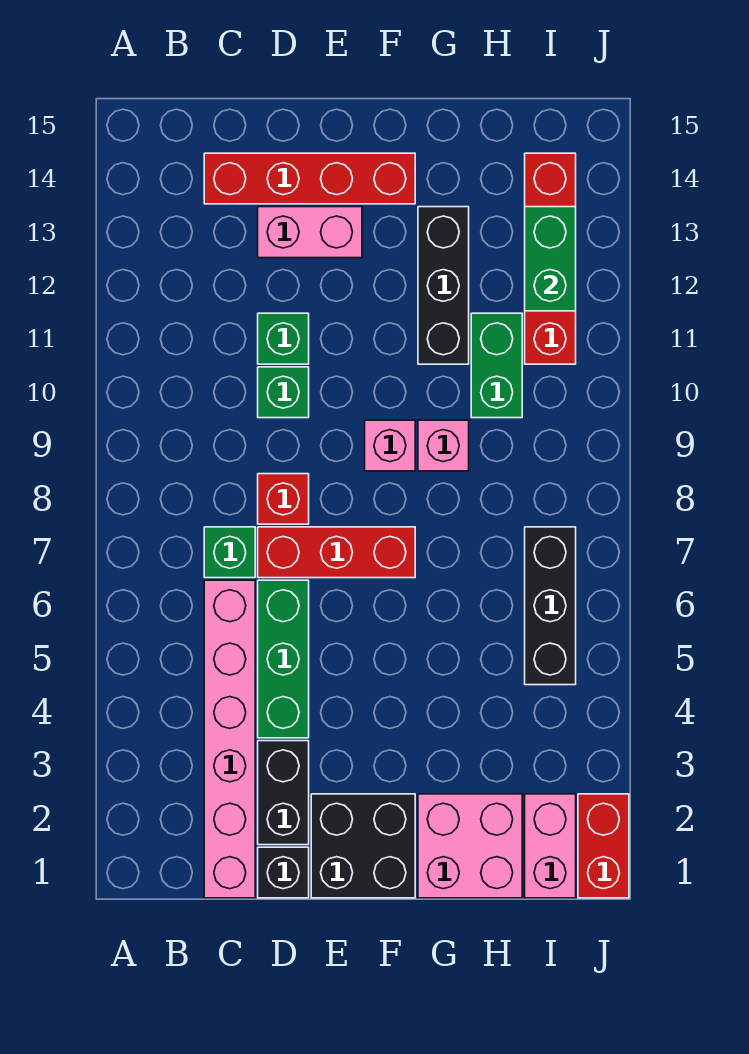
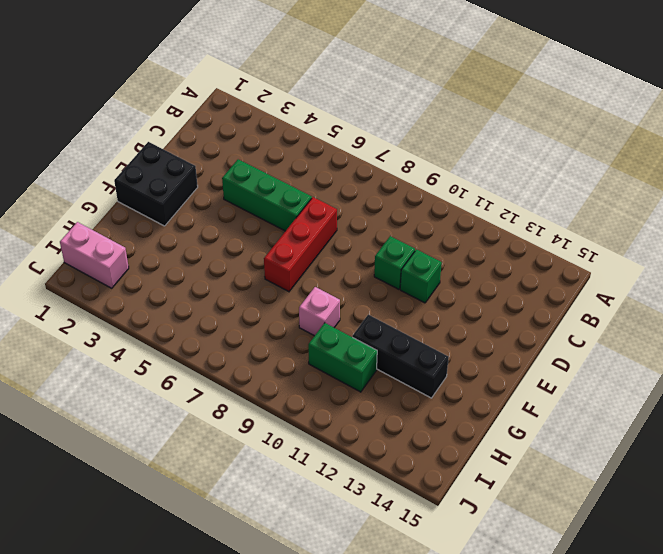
none -> pink 1x6 brick [204,580,255,898]
none -> green 1x1 brick [204,527,255,578]
none -> red 1x4 brick [204,153,415,204]

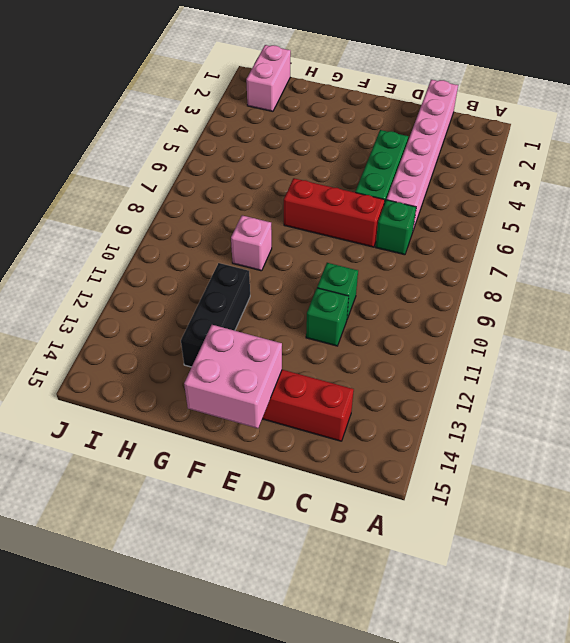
pink 2x2 brick [184,325,282,428] -> pink 2x2 brick moved to [418,794,522,898]
none -> black 1x1 brick [258,847,309,898]
none -> black 1x2 brick [258,741,309,845]
none -> red 1x1 brick [258,474,309,524]

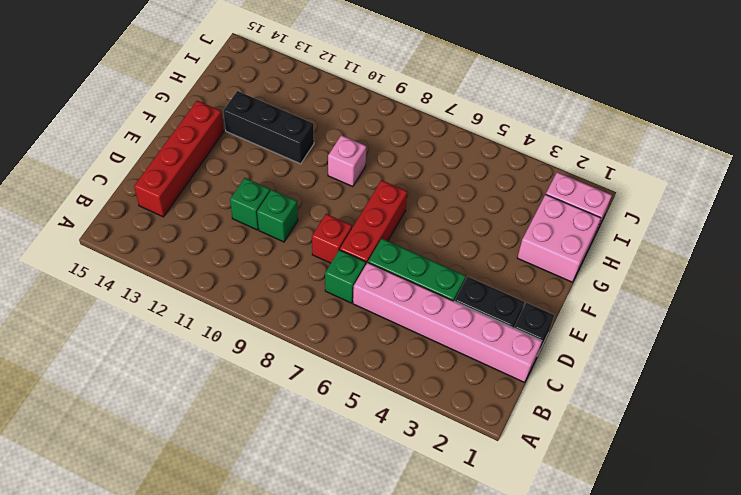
none -> pink 1x2 brick [258,207,362,258]
none -> black 2x2 brick [311,794,415,898]
none -> pink 1x1 brick [365,420,415,471]

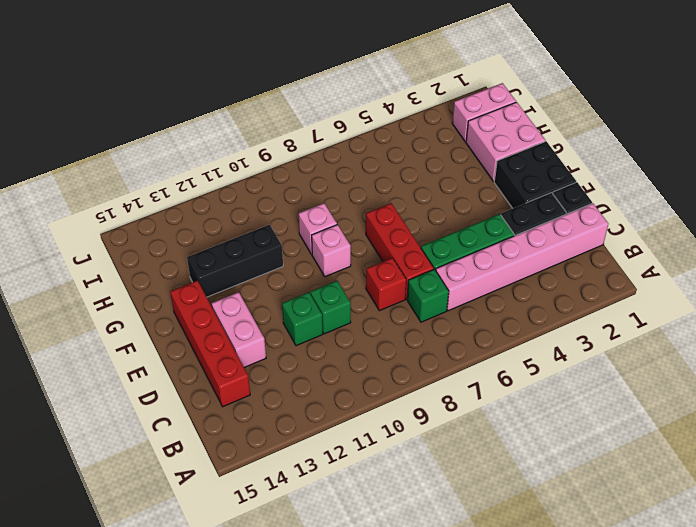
none -> green 1x2 brick [471,313,522,418]
none -> black 1x3 brick [525,527,576,685]
none -> red 1x4 brick [525,153,576,364]

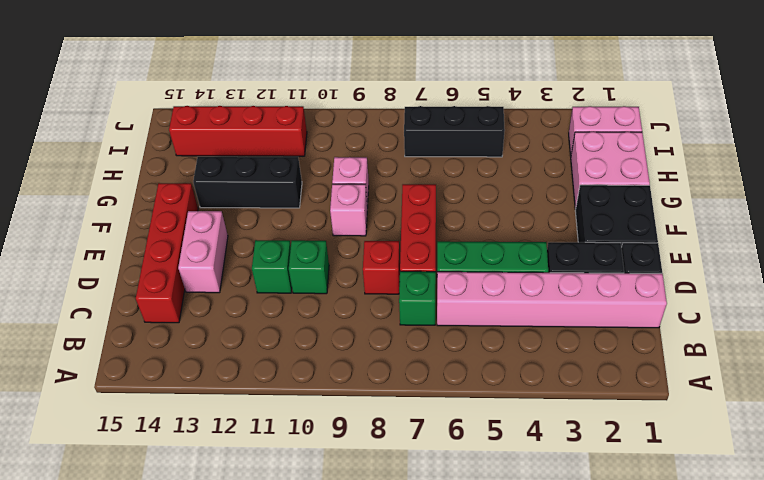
none -> green 1x2 brick [471,313,522,418]
none -> red 1x2 brick [578,794,629,898]
none -> green 1x2 brick [525,207,576,311]

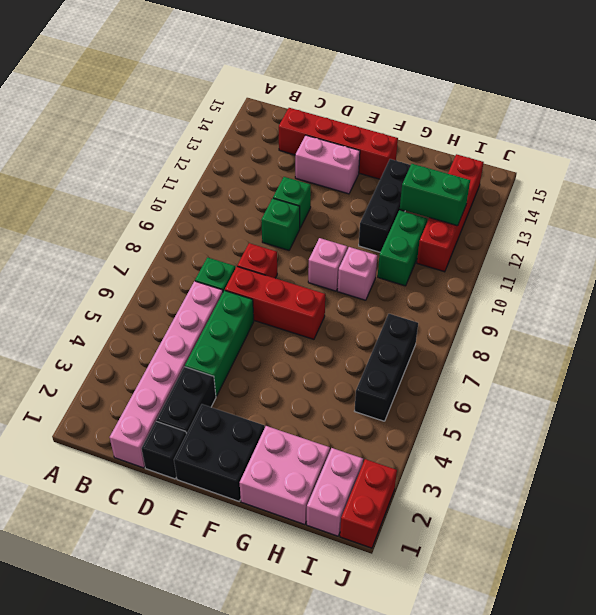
green 1x2 brick [400,164,470,226] -> green 1x2 brick turned to [525,207,576,311]

